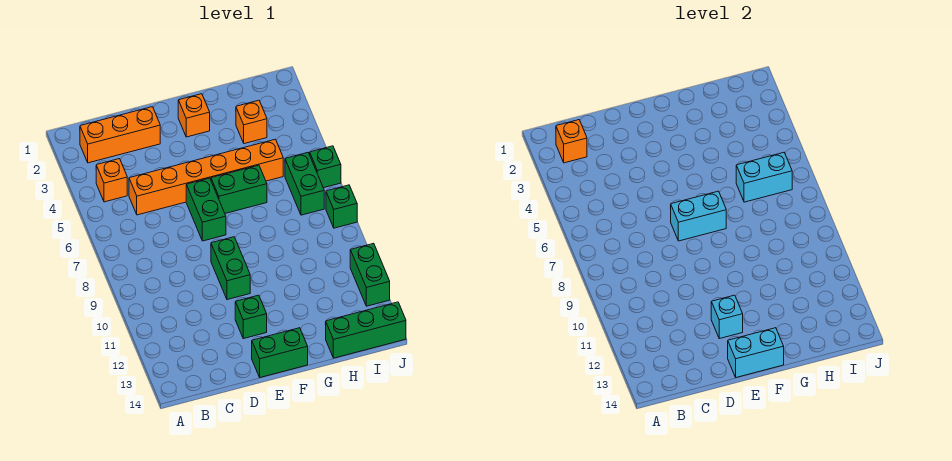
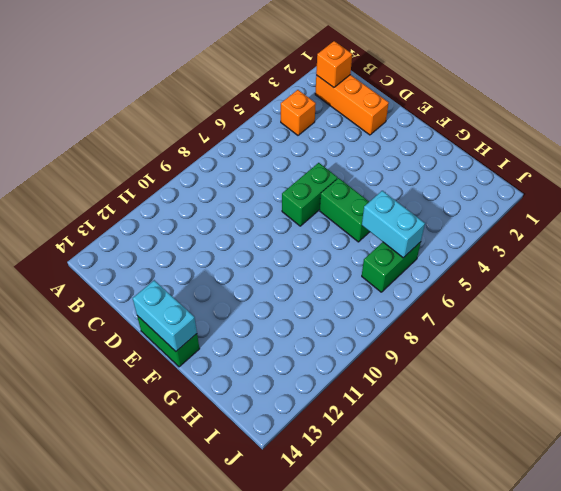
none -> orange 1x6 brick [129,139,283,215]
none -> green 1x2 brick [211,237,250,300]
none -> green 1x1 brick [235,295,267,339]

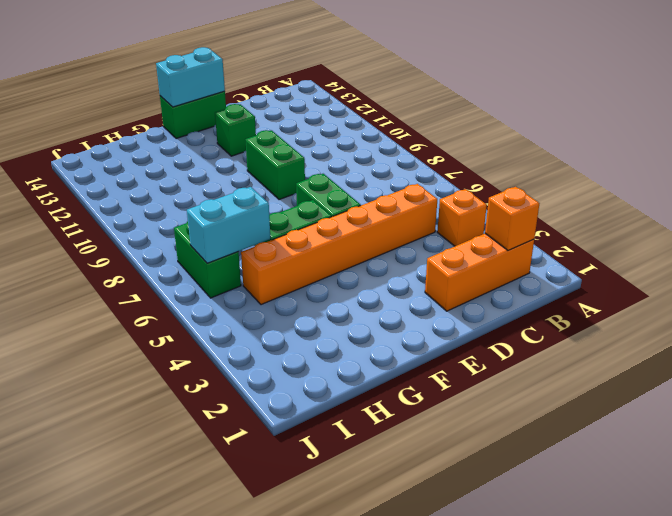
none -> orange 1x1 brick [178,94,210,137]
none -> orange 1x1 brick [236,100,267,144]
none -> green 1x3 brick [325,302,406,358]

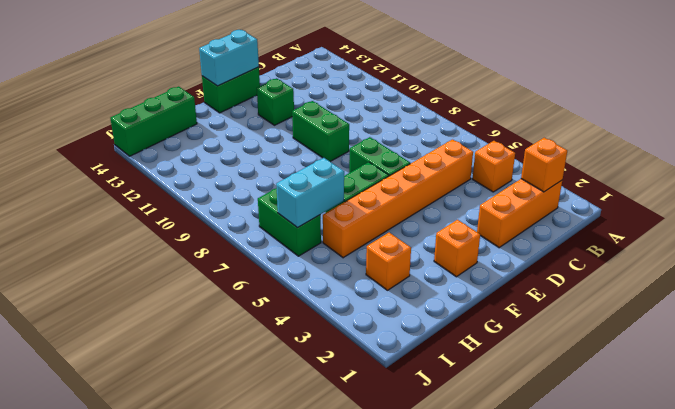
none -> green 1x1 brick [309,146,341,188]
none -> green 1x1 brick [326,185,357,228]
none -> green 1x2 brick [350,243,390,306]

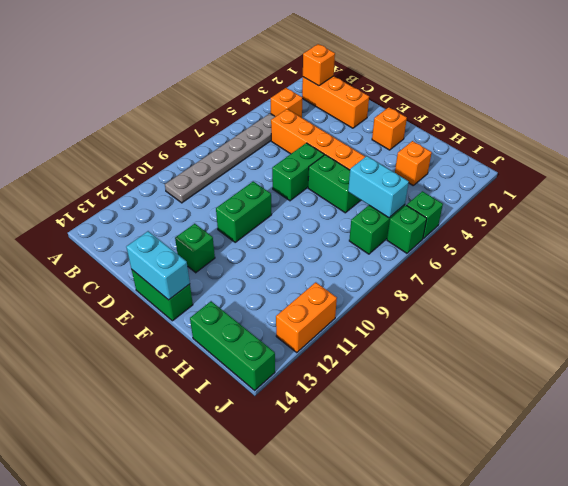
grey 1x6 plate [165,113,275,203] -> none
green 1x1 brick [407,191,443,238] -> green 1x1 brick moved to [326,185,357,228]
orange 1x2 brick [276,282,337,353] -> green 1x2 brick [350,243,390,306]
none -> cyan 1x2 brick [670,191,726,241]
none -> cyan 1x1 brick [711,295,743,339]

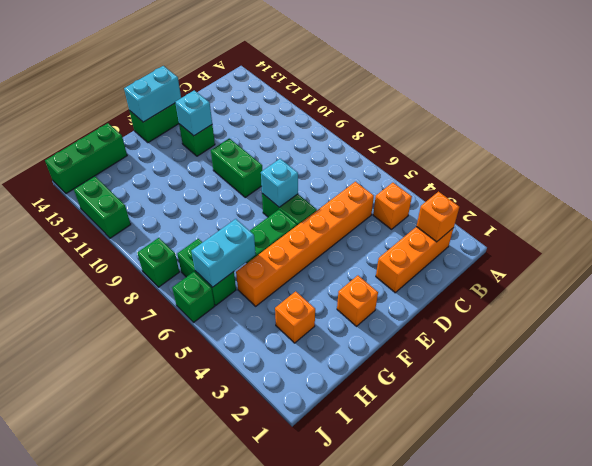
cyan 1x1 brick [261,159,298,207] -> cyan 1x2 brick [670,191,726,241]

